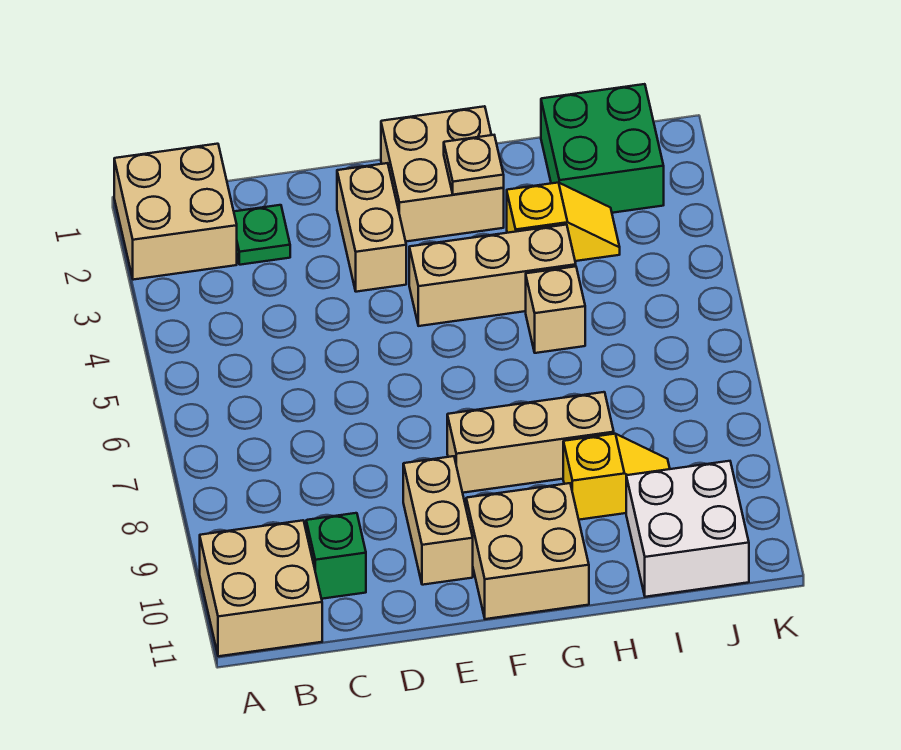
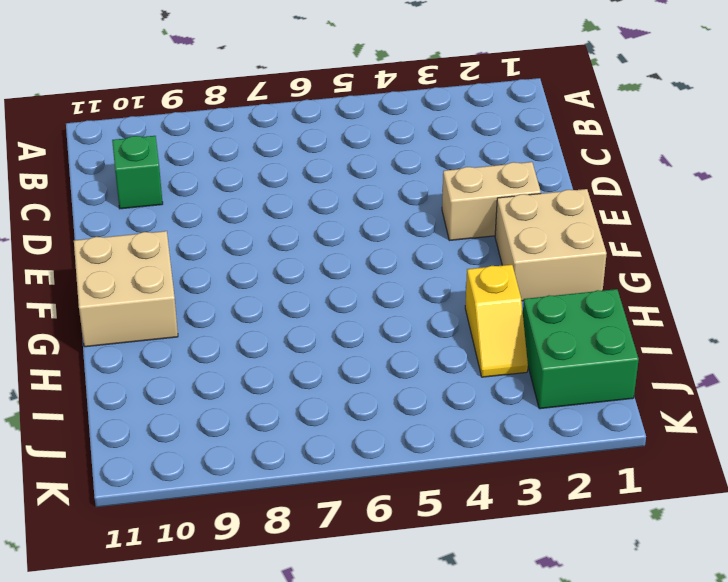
none -> tan 2x2 brick [114,144,237,280]
none -> tan 2x2 brick [200,520,322,656]
none -> green 1x1 plate [234,205,290,265]

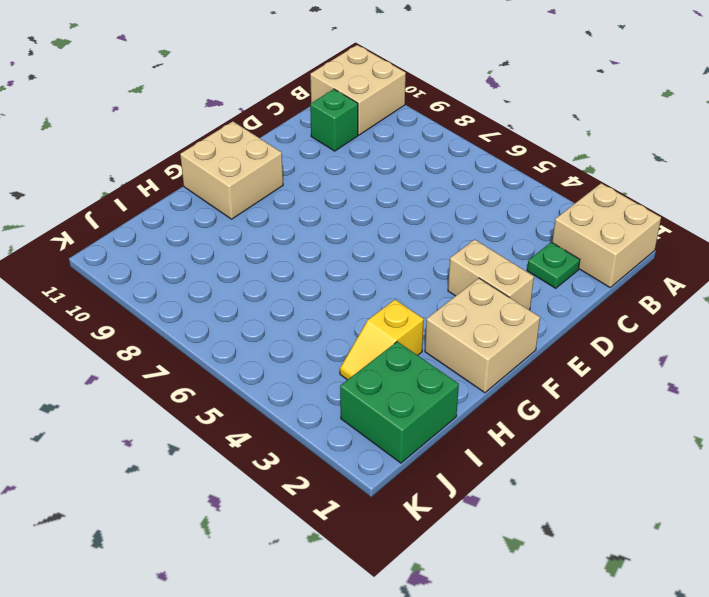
none -> tan 1x2 brick [403,456,473,585]
none -> tan 1x3 brick [409,225,576,326]
none -> tan 1x3 brick [447,392,614,493]

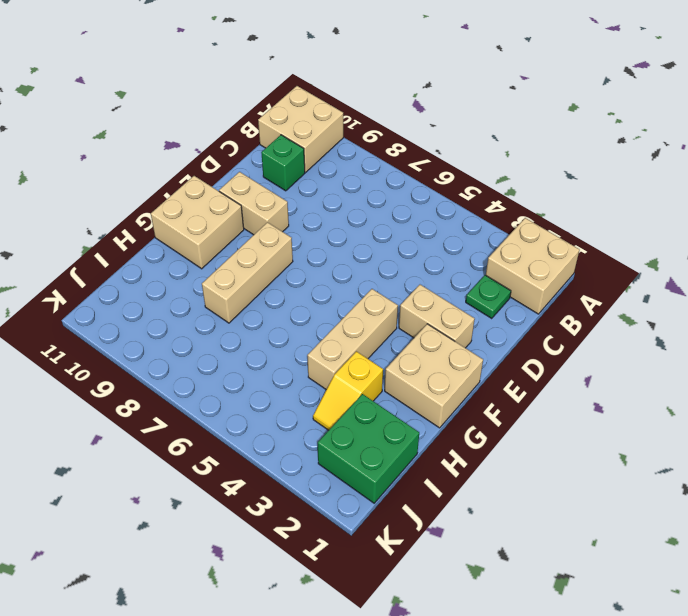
none -> tan 1x1 brick [526,266,585,353]
none -> yellow 1x2 slope [563,434,670,520]
none -> white 2x2 brick [626,461,749,597]

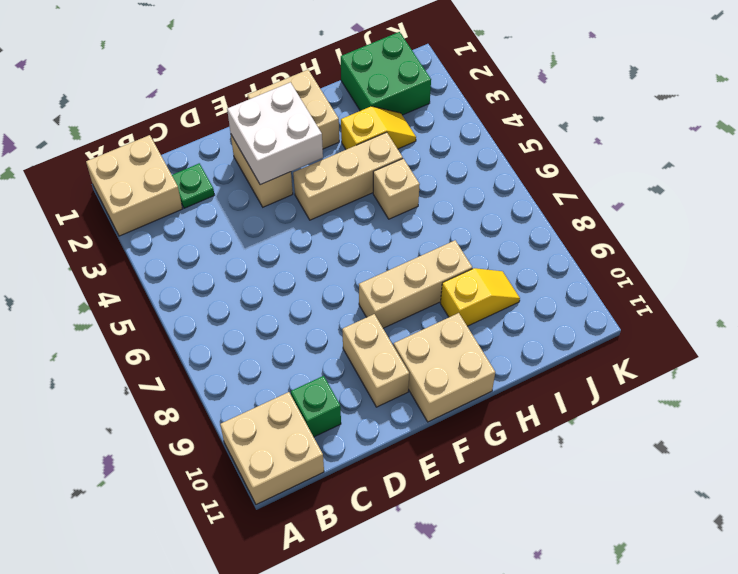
white 2x2 brick [227,82,323,185] -> white 2x2 brick moved to [626,461,749,597]
none -> tan 1x1 plate [444,135,504,195]

